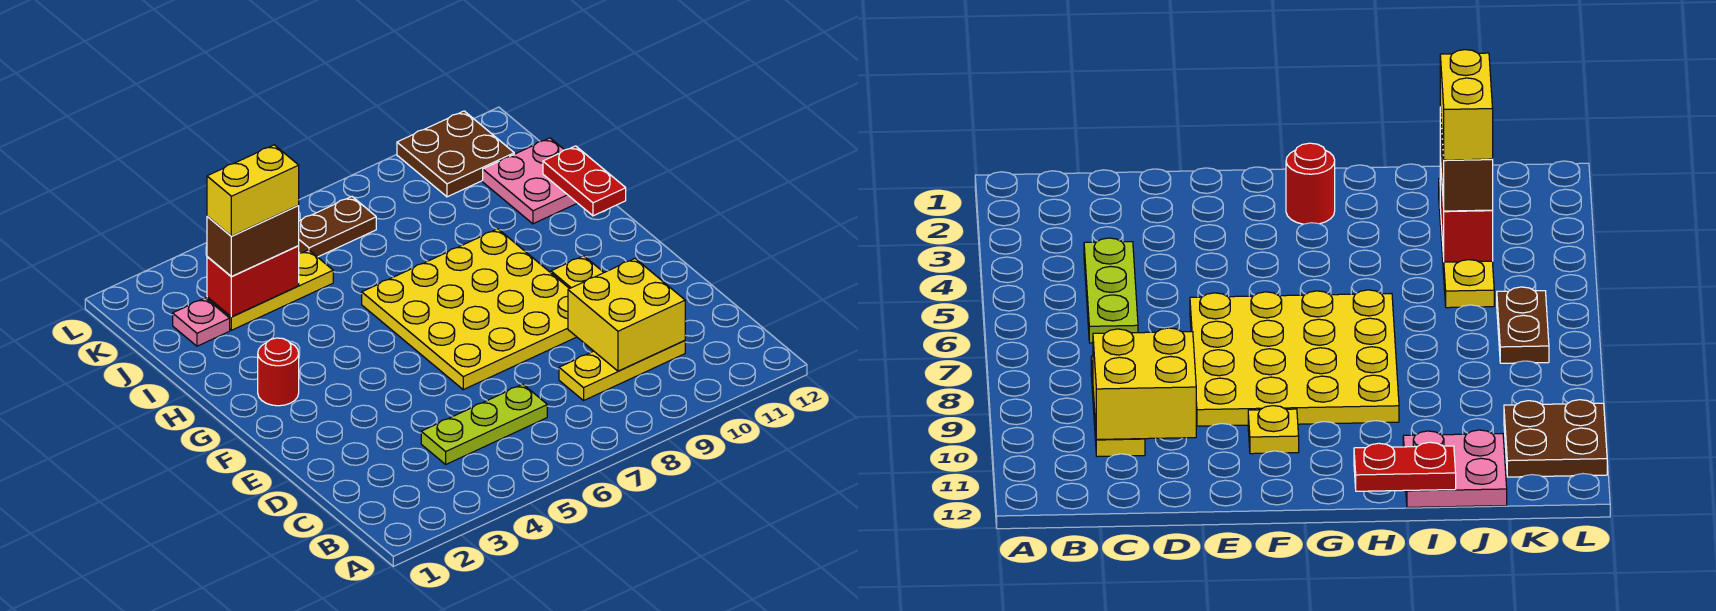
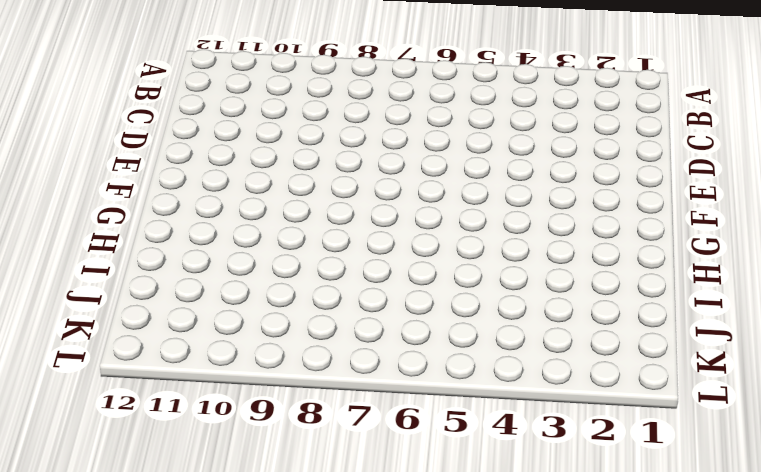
none -> lime 1x3 plate [421,384,547,464]
none -> yellow 1x3 plate [559,340,685,400]
none -> yellow 4x4 plate [362,229,576,390]

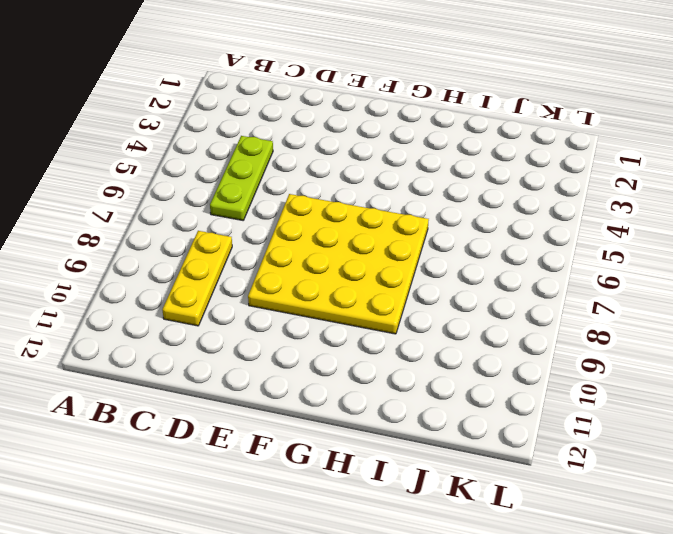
none -> yellow 1x1 plate [551,256,604,289]
none -> red 1x1 round brick [258,338,299,406]
none -> pink 2x2 plate [483,138,577,224]

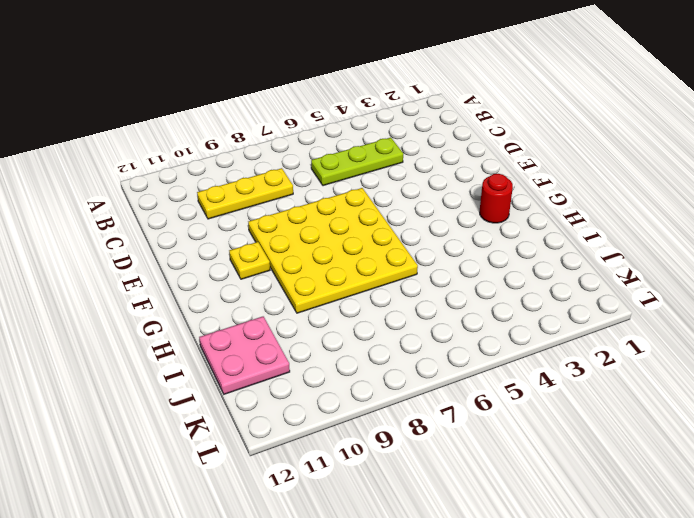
none -> pink 1x1 plate [173,298,230,346]
none -> yellow 1x3 plate [207,250,333,330]
none -> brown 1x2 plate [299,197,376,257]

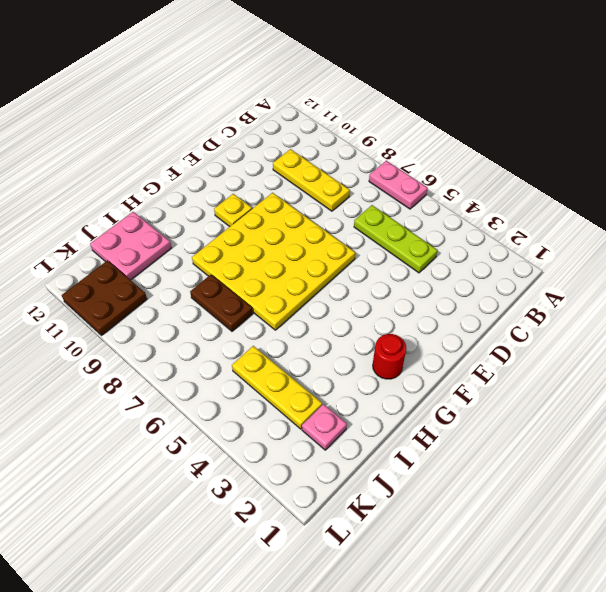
pink 1x2 plate [369,161,428,209] -> none
brown 1x2 plate [190,275,253,331] -> brown 1x2 plate moved to [299,197,376,257]
none -> yellow 2x2 brick [568,259,685,371]
none -> red 1x2 plate [543,146,626,216]
none -> red 1x2 brick [207,246,299,317]

